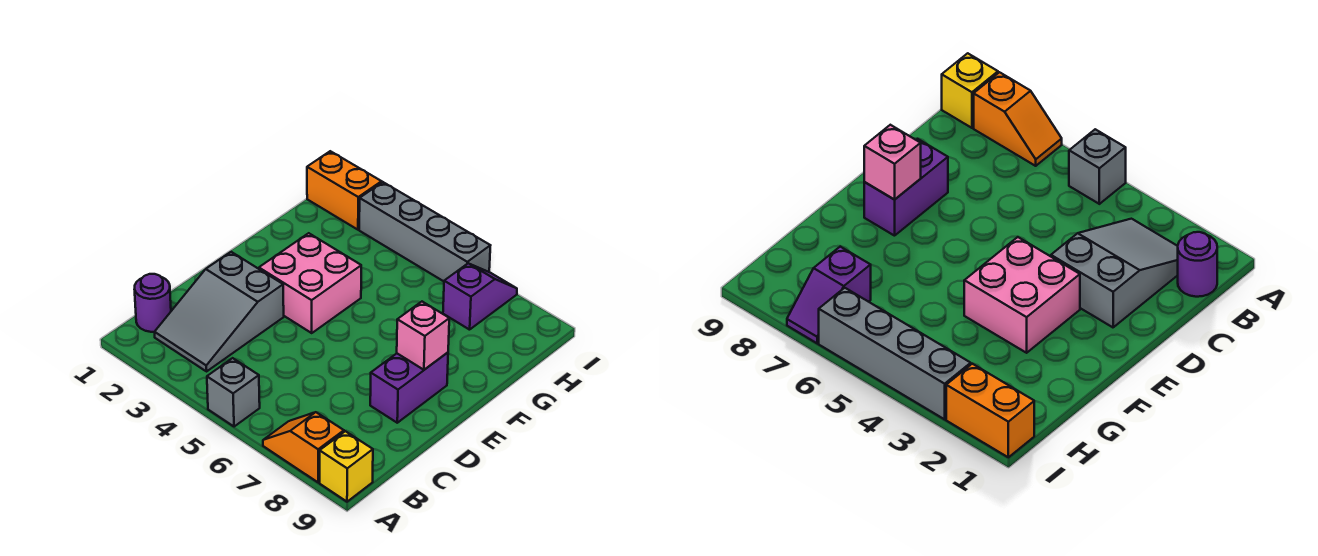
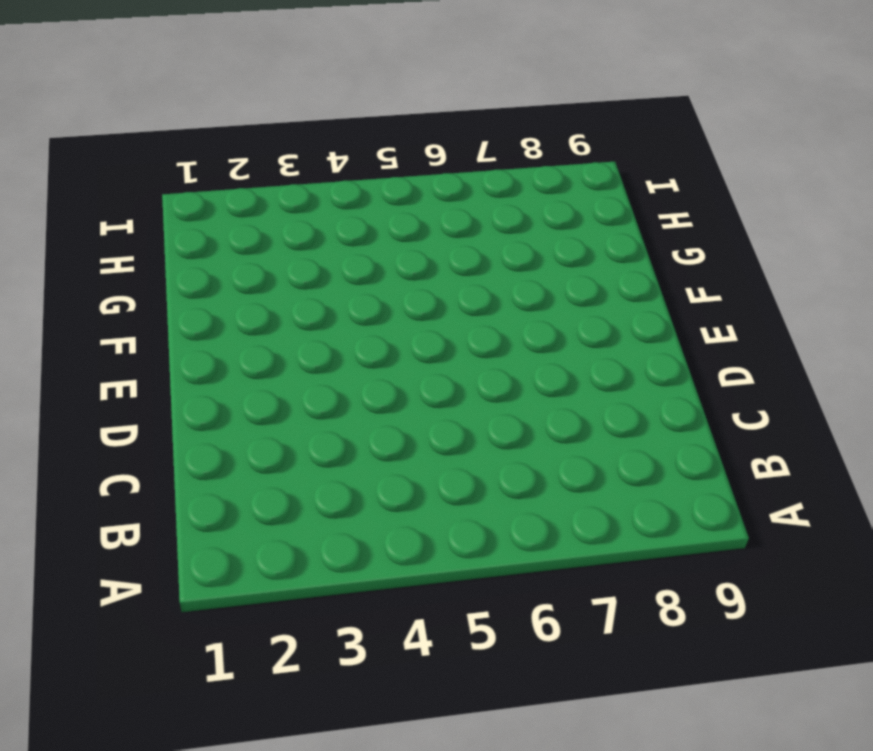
none -> grey 1x1 brick [207,358,260,427]
none -> orange 1x2 slope [263,412,344,482]

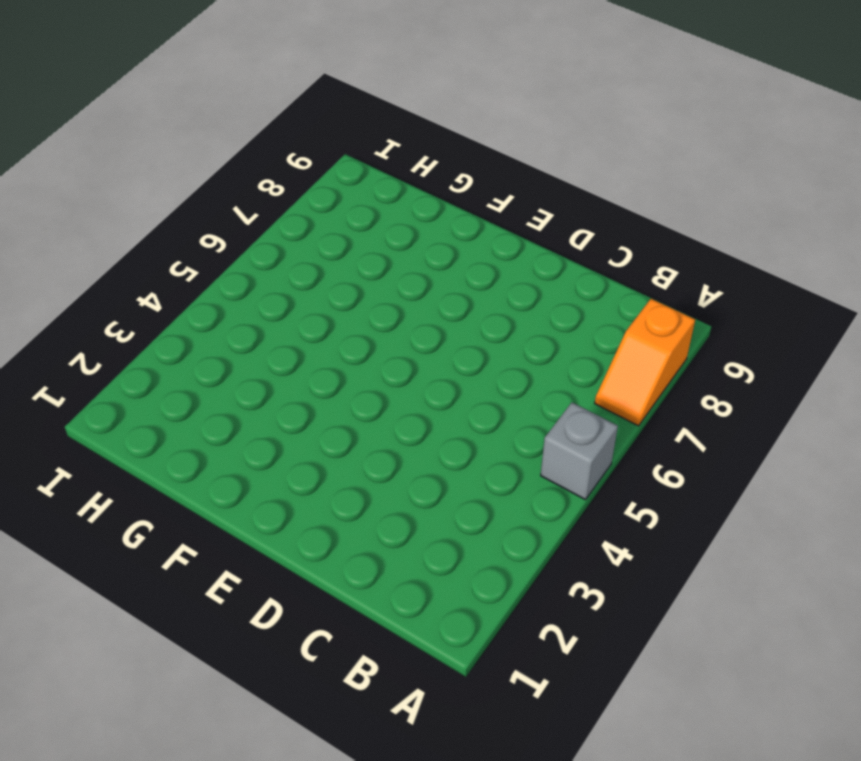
none -> yellow 1x1 brick [320,431,373,502]
none -> purple 1x1 round brick [134,274,171,332]

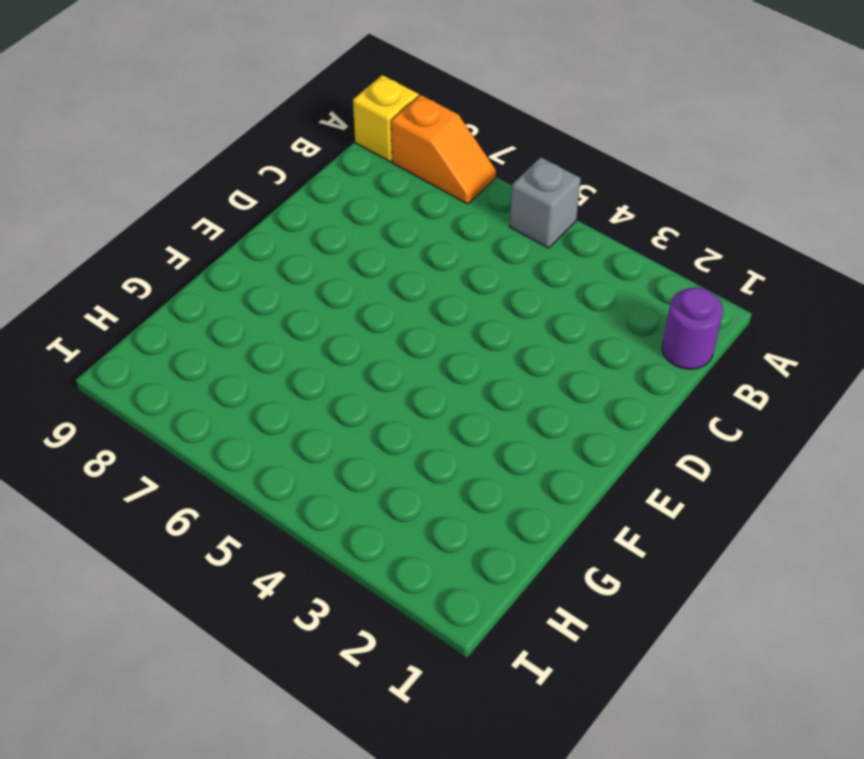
none -> grey 2x3 slope [155,252,284,371]
none -> purple 1x2 brick [370,353,448,423]

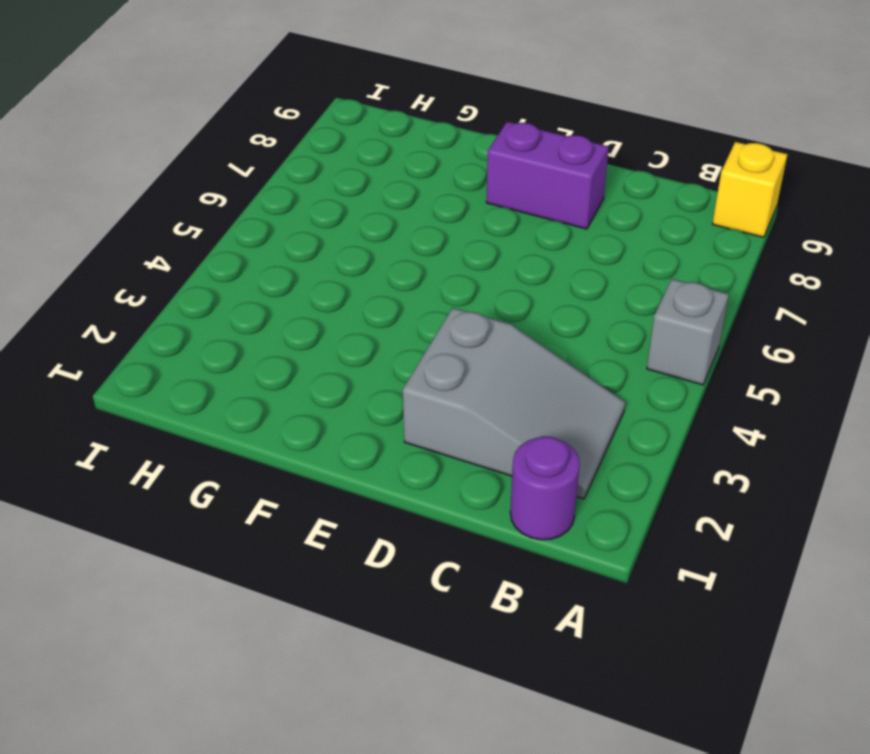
none -> orange 1x2 slope [263,412,344,482]
none -> pink 2x2 brick [259,233,361,333]

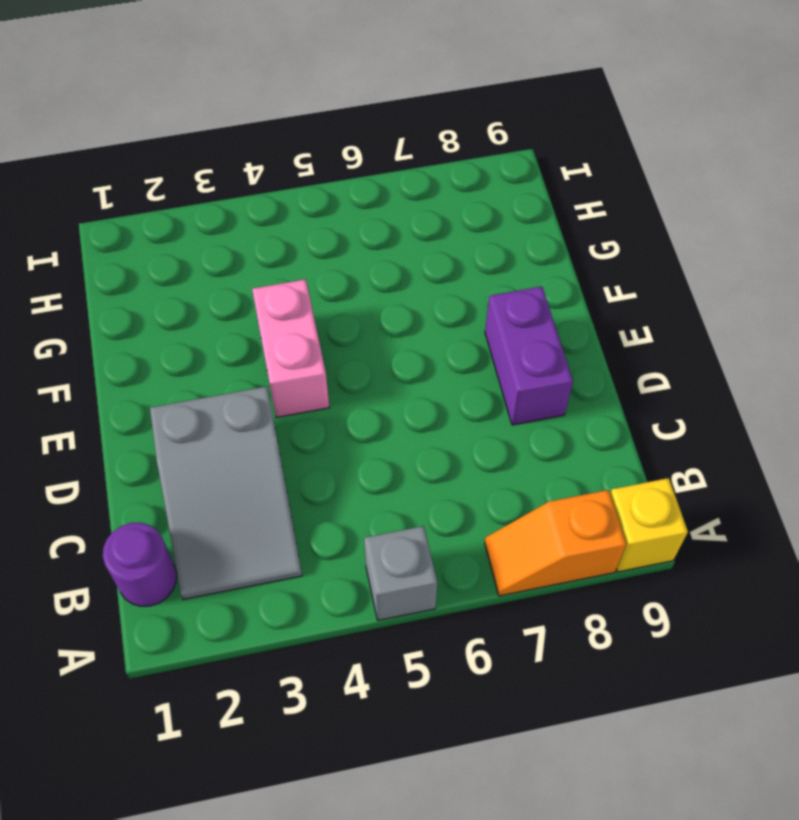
pink 1x2 brick [252,279,329,418] -> pink 2x2 brick [259,233,361,333]
none -> purple 1x2 slope [443,263,517,330]
none -> orange 1x2 brick [307,151,382,230]

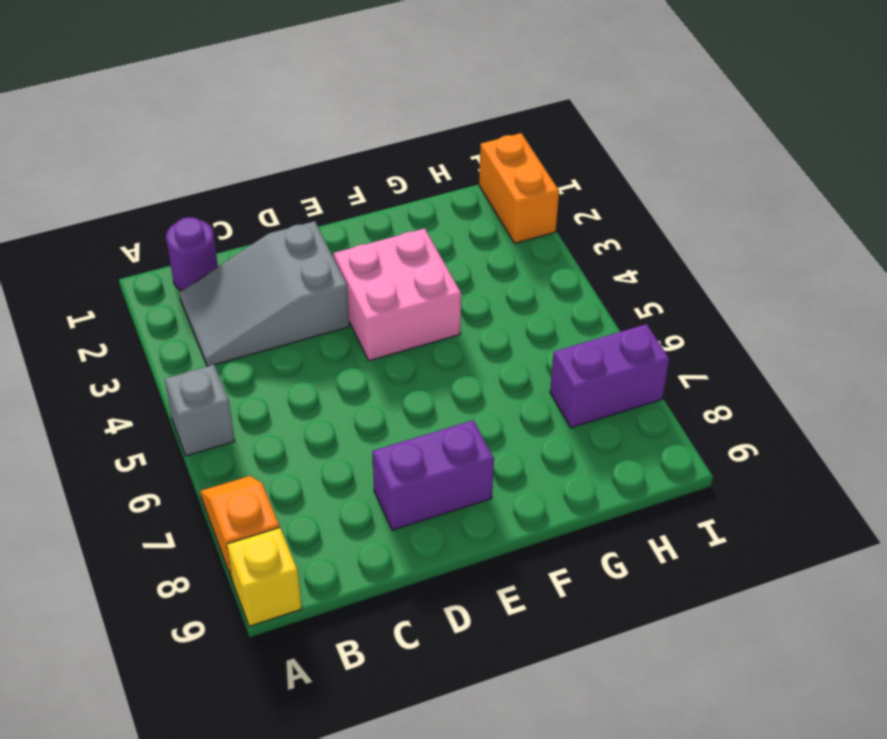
purple 1x2 brick [550,324,669,428] -> purple 1x2 slope [443,263,517,330]
none -> grey 1x4 brick [359,182,490,281]
none -> pink 1x1 brick [397,302,449,370]

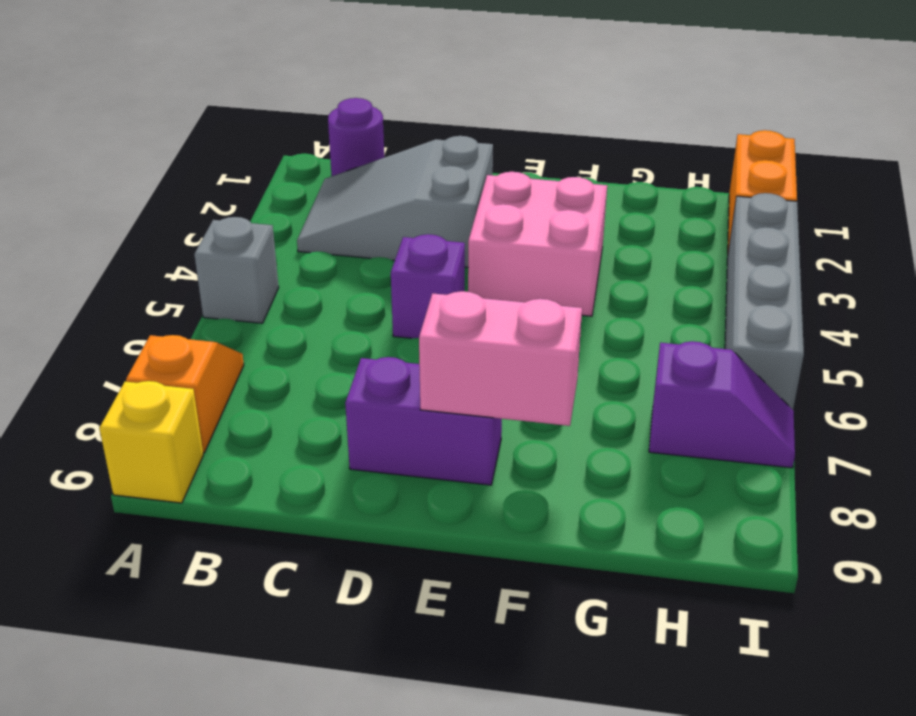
purple 1x1 brick [391,234,465,338] -> none
pink 1x2 brick [419,291,582,426] -> pink 1x1 brick [397,302,449,370]

